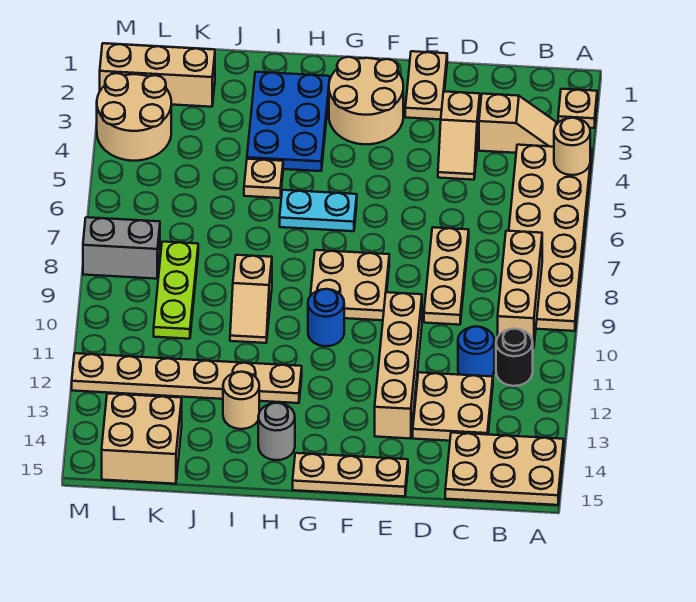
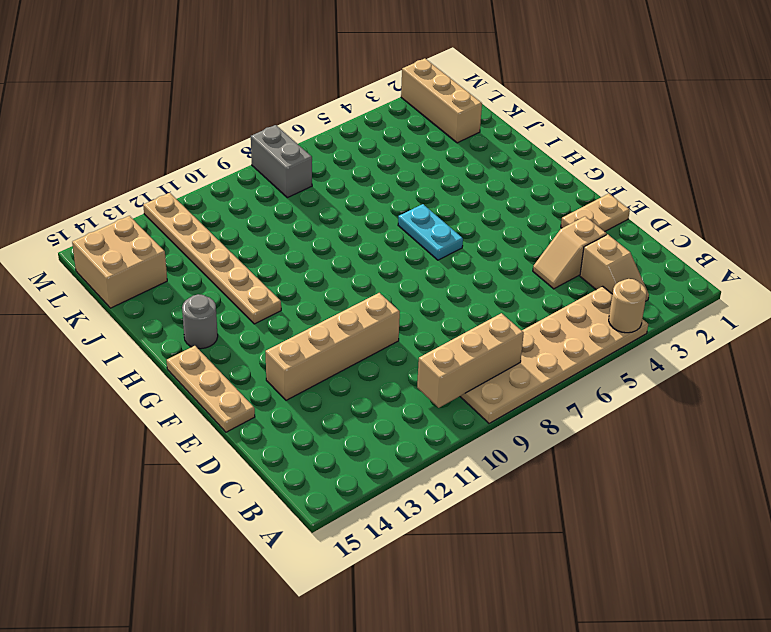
none -> tan 1x1 plate [558,89,597,128]
none -> tan 2x3 plate [445,433,564,505]
none -> black 1x1 round brick [496,329,533,386]

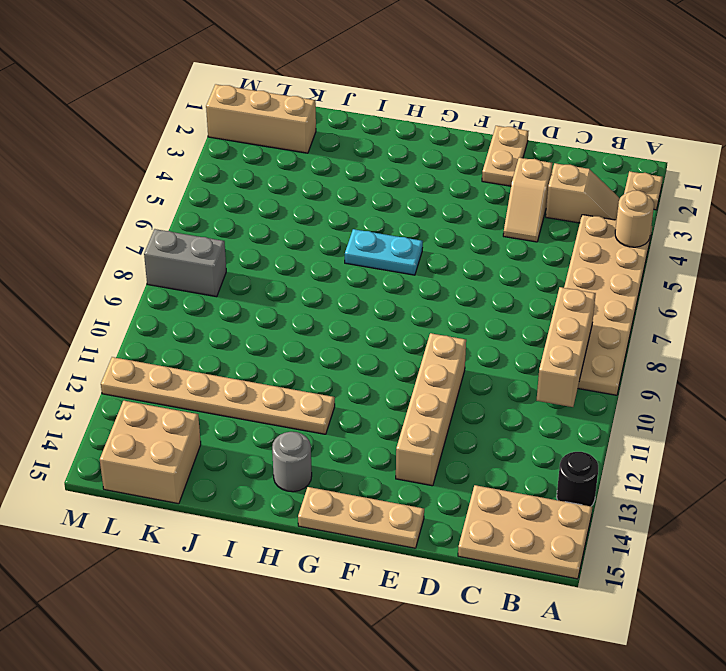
black 1x1 round brick [557,452,598,506] -> black 1x1 round brick moved to [496,329,533,386]
none -> blue 1x1 round brick [458,326,494,376]
none -> tan 2x2 plate [413,372,493,441]
none -> tan 1x3 plate [424,227,469,325]

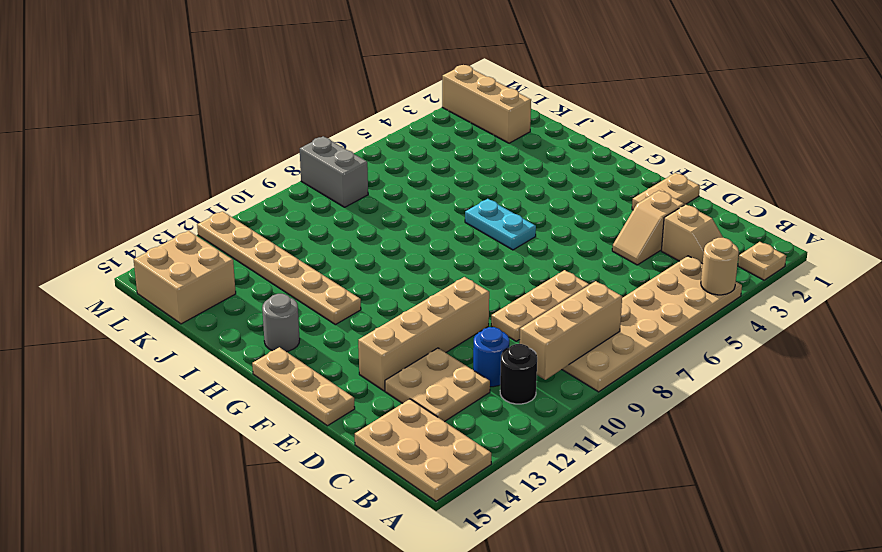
none -> tan 2x2 round brick [329,57,403,144]
none -> tan 2x2 plate [310,250,389,320]
none -> blue 1x1 round brick [308,289,344,346]

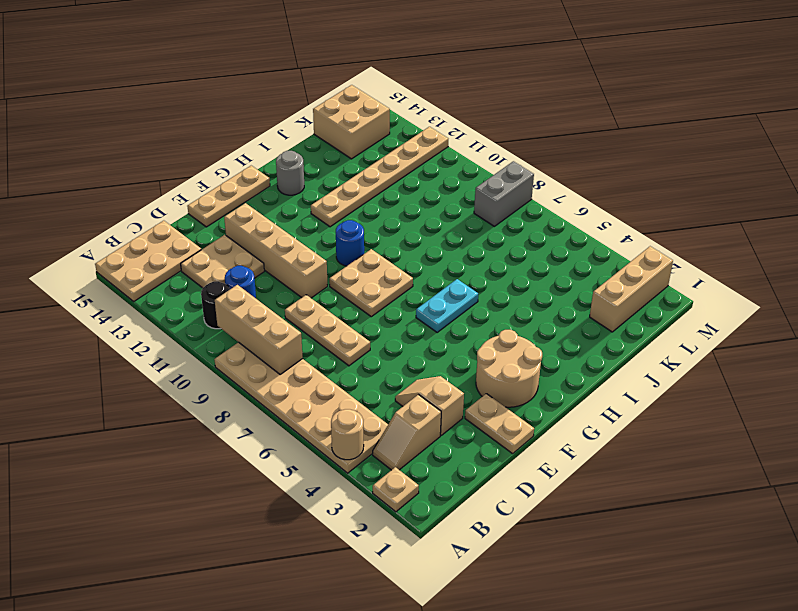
none -> blue 2x3 plate [247,72,330,171]
none -> tan 1x1 plate [244,159,283,198]
none -> tan 1x2 slope [230,255,272,343]

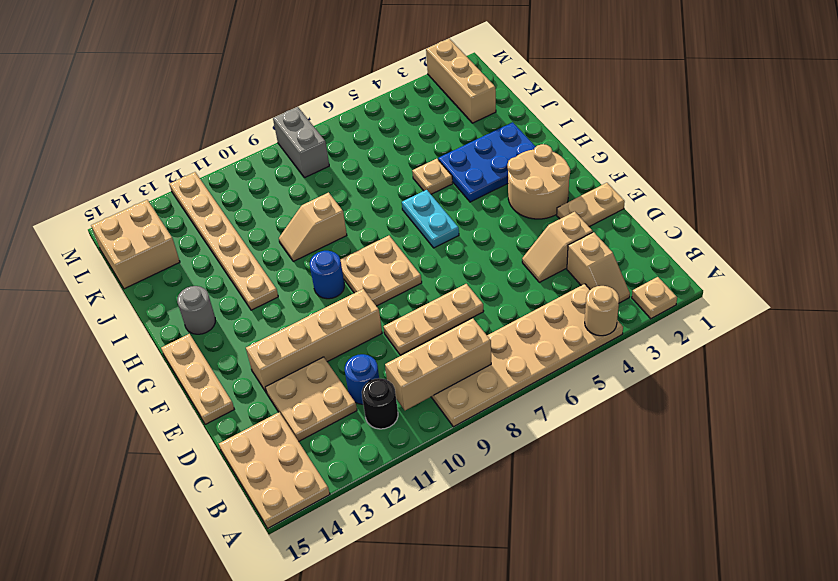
none -> tan 1x1 round brick [223,372,259,429]
none -> lime 1x3 plate [154,242,198,339]
none -> tan 2x2 round brick [97,73,171,161]

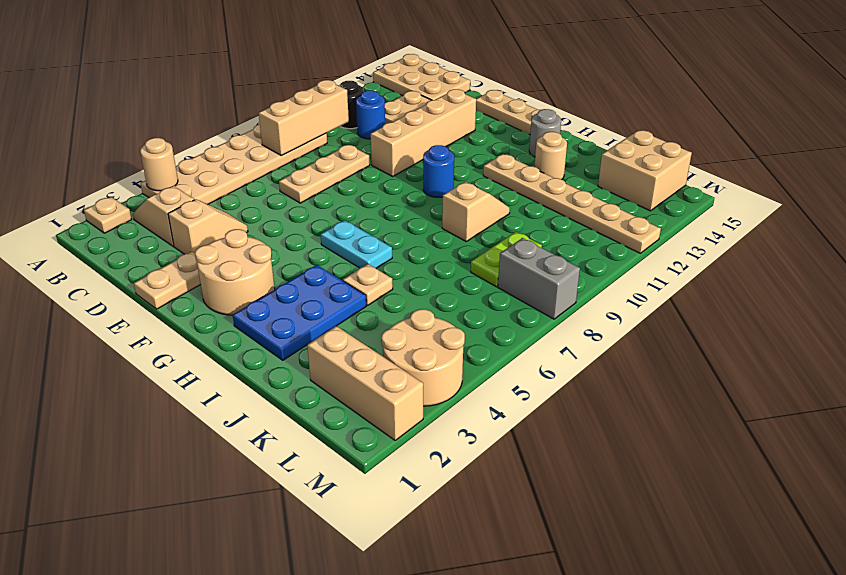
lime 1x2 plate [471,232,542,287] -> lime 1x3 plate [154,242,198,339]
none -> tan 2x2 plate [310,250,389,320]

